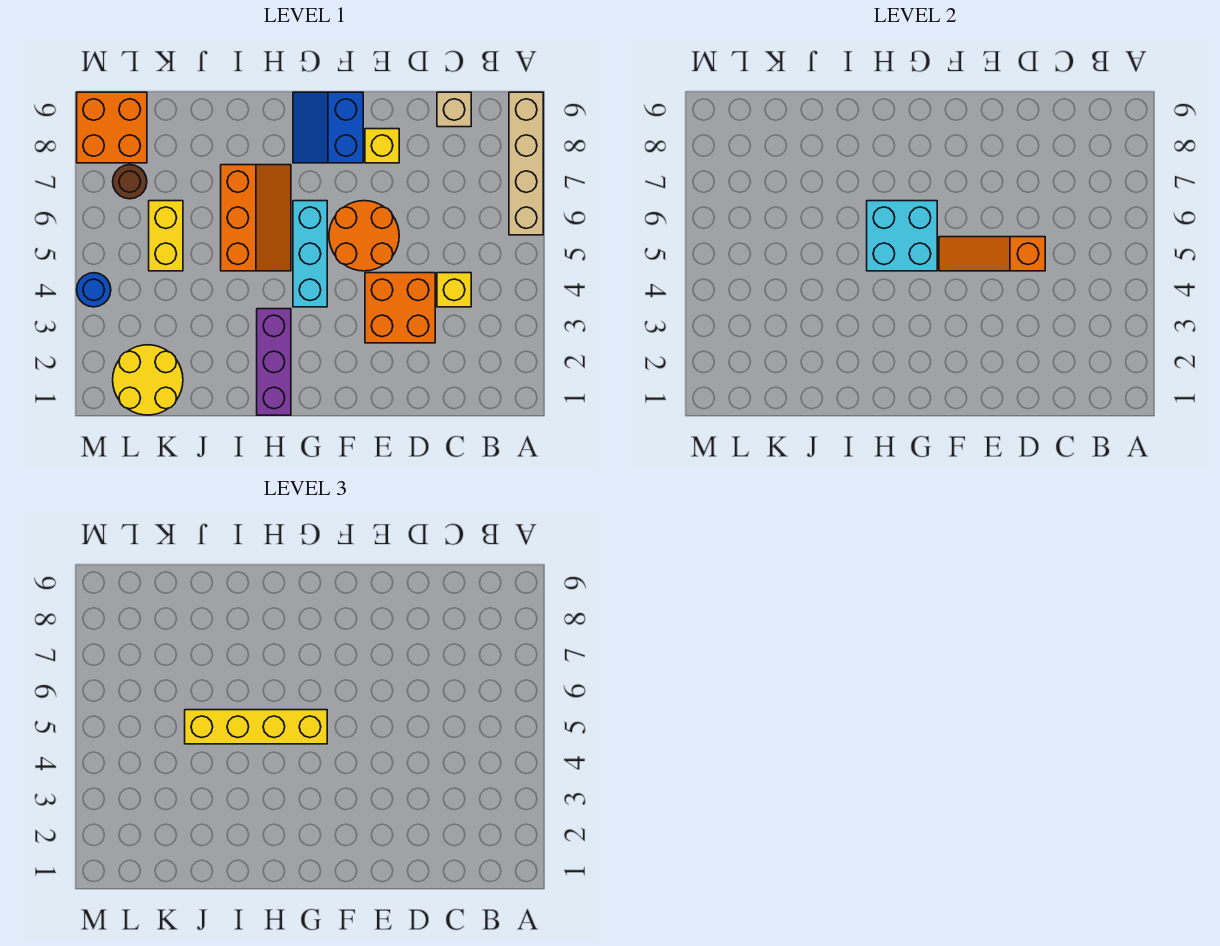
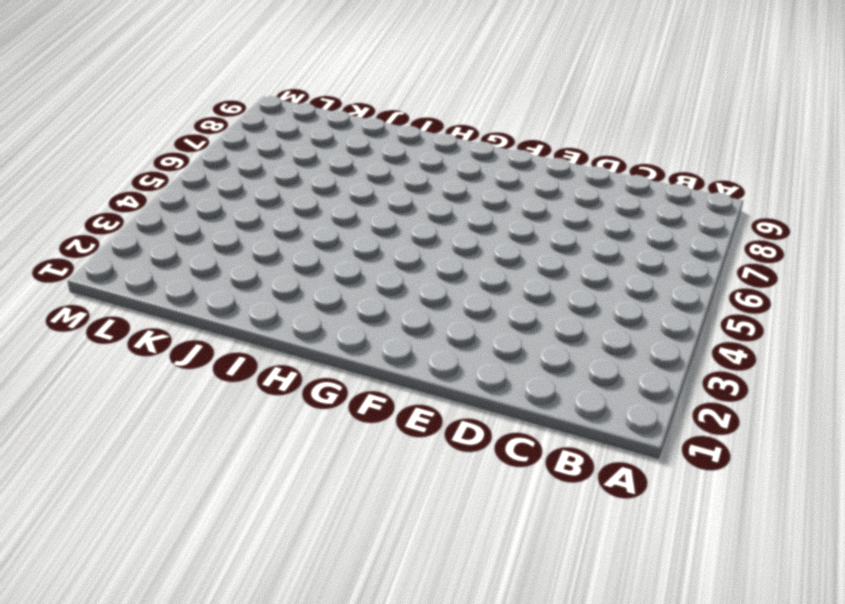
none -> tan 1x4 brick [509,92,543,235]
none -> yellow 1x1 brick [437,273,471,307]
none -> tan 1x1 brick [437,92,471,127]

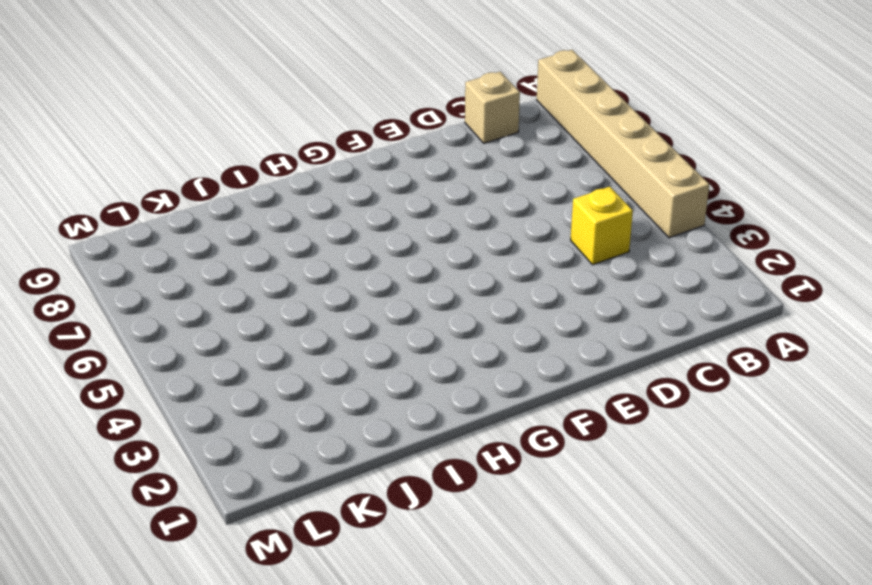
tan 1x6 brick [537,50,709,238] -> tan 1x4 brick [509,92,543,235]
none -> orange 2x2 brick [365,273,435,343]
none -> orange 2x2 round brick [329,201,399,271]
none -> yellow 1x1 brick [365,129,399,163]

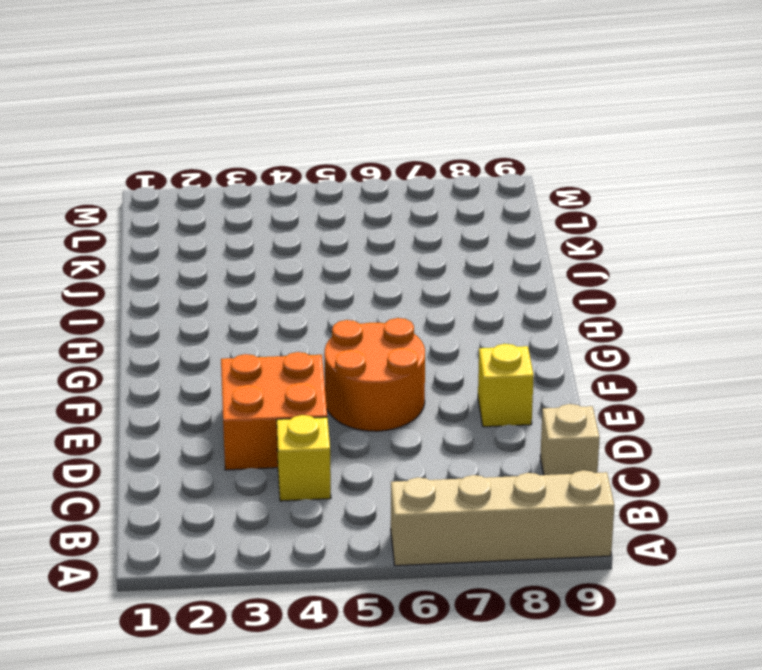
none -> blue 2x2 slope [293,92,363,163]
none -> cyan 1x3 brick [293,201,327,307]
none -> purple 1x3 brick [257,309,291,415]

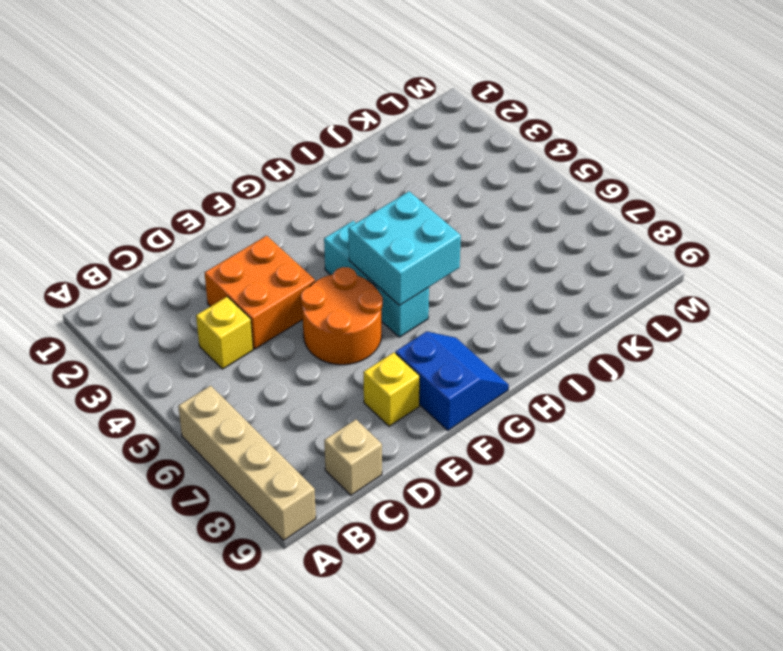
none -> purple 1x3 brick [257,309,291,415]
none -> orange 2x3 slope [221,165,291,271]
none -> yellow 2x2 round brick [113,345,183,415]

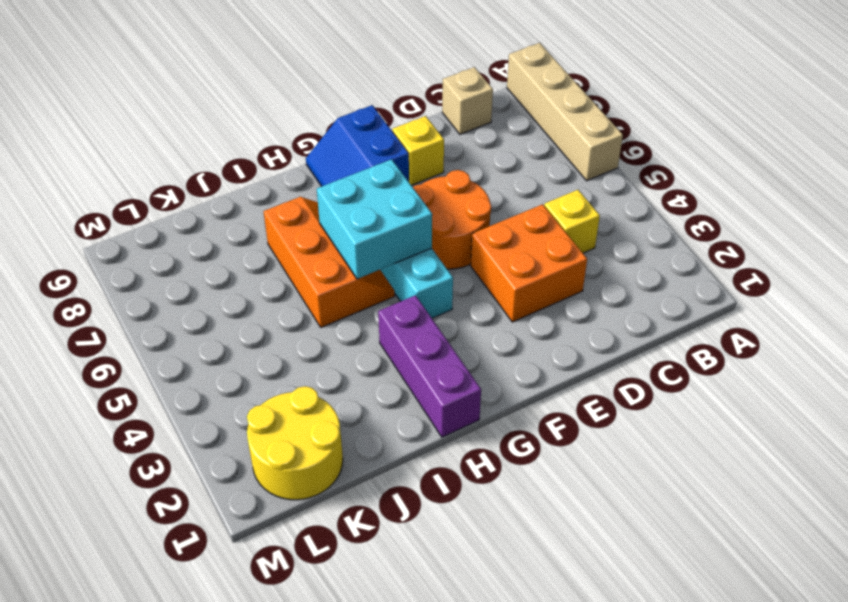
none -> yellow 1x2 brick [149,201,183,271]
none -> brown 1x1 round brick [113,165,147,199]
none -> orange 2x2 brick [77,92,147,163]

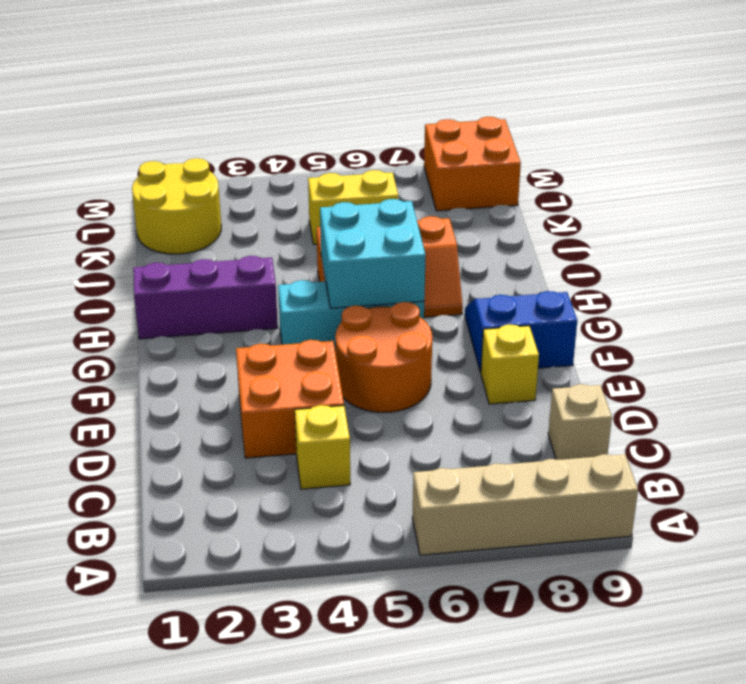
none -> brown 1x1 round brick [113,165,147,199]
none -> blue 1x1 round brick [77,273,111,307]
none -> orange 1x3 slope [939,237,1045,271]

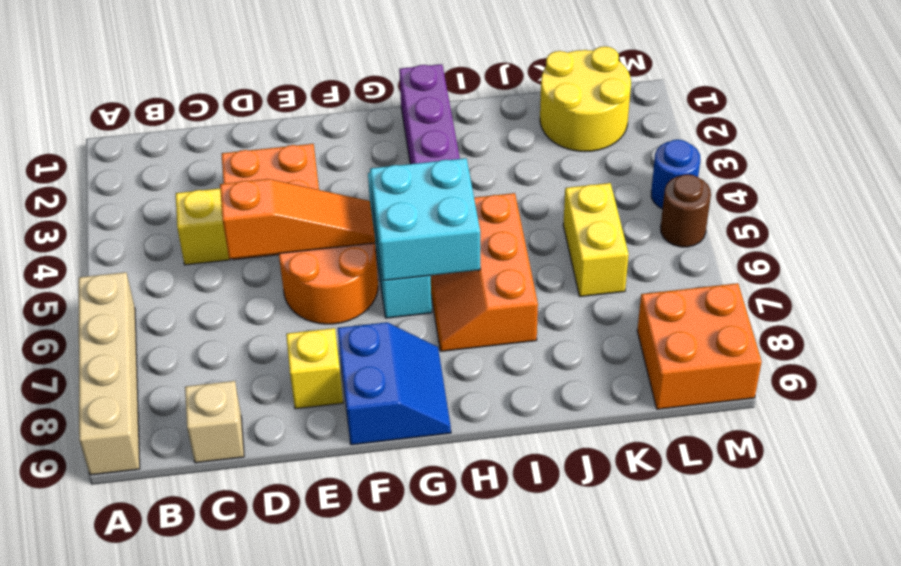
brown 1x1 round brick [661,174,711,247] -> brown 1x1 round brick moved to [113,165,147,199]
none -> yellow 1x4 brick [185,710,327,744]

